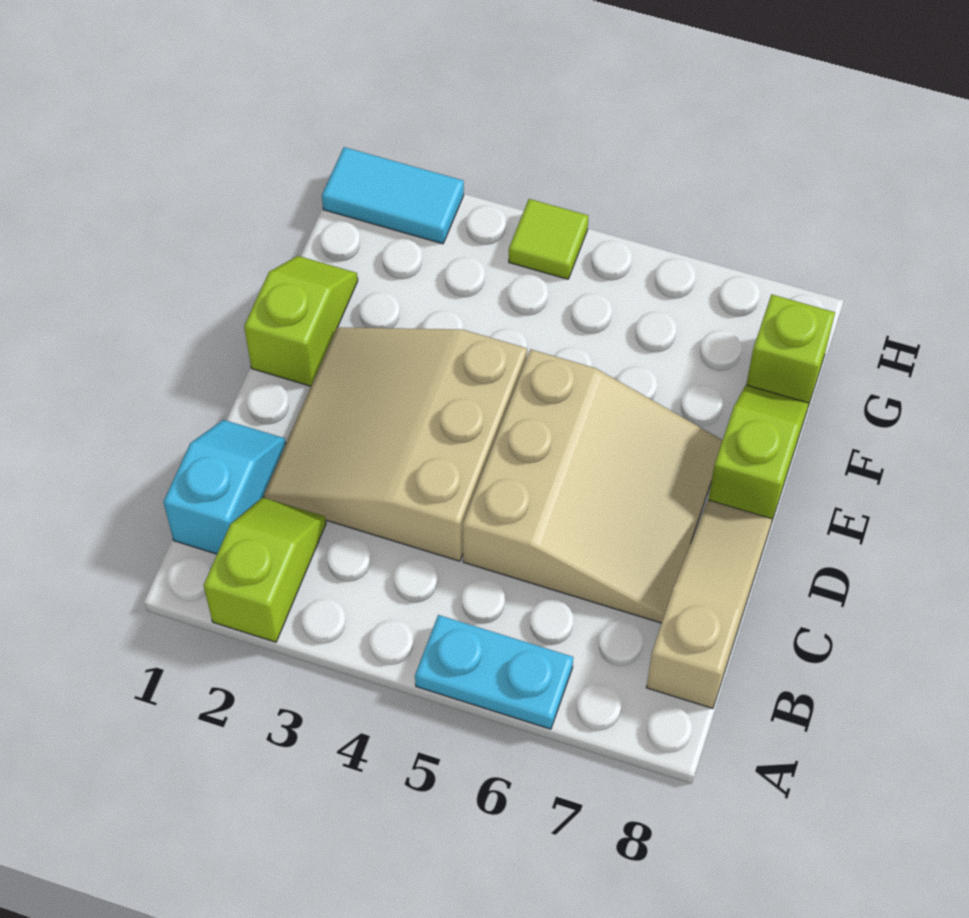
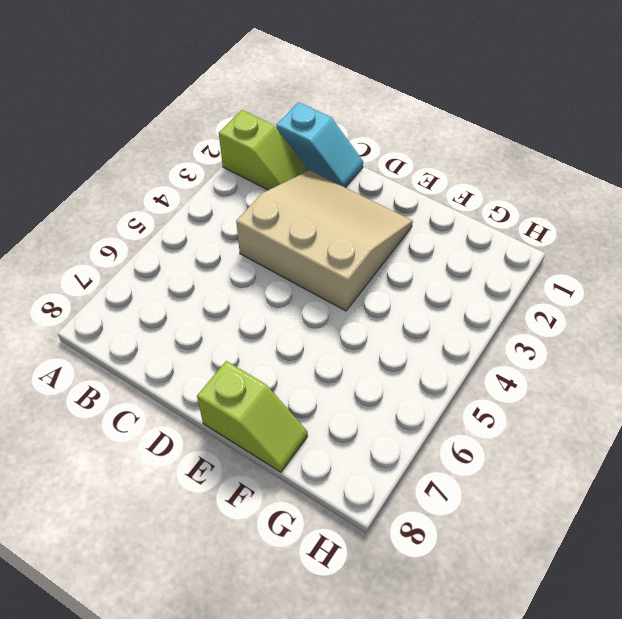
none -> cyan 1x2 plate [415,615,573,729]
none -> tan 1x3 slope [646,500,772,708]

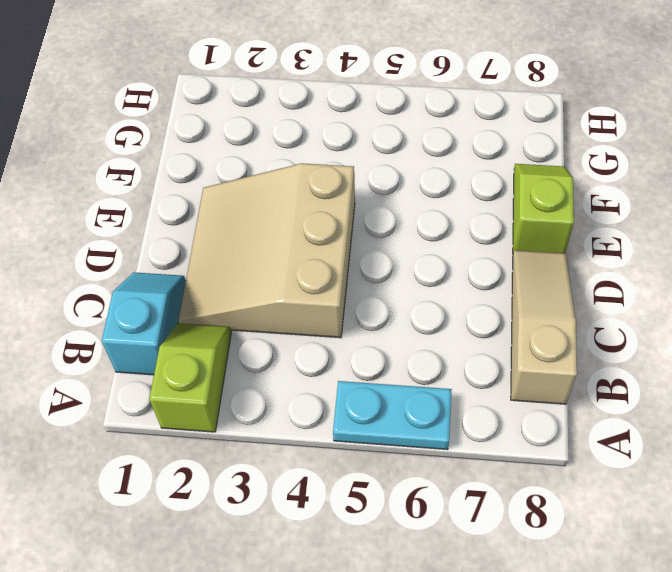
none -> tan 3x3 slope [463,349,723,623]
none -> lime 1x2 slope [244,256,358,386]

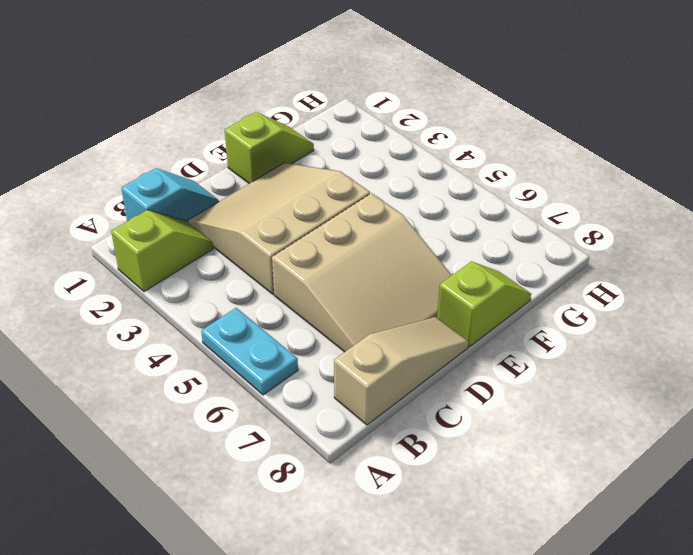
none -> lime 1x1 brick [746,294,835,406]
none -> cyan 1x2 tile [322,147,464,244]

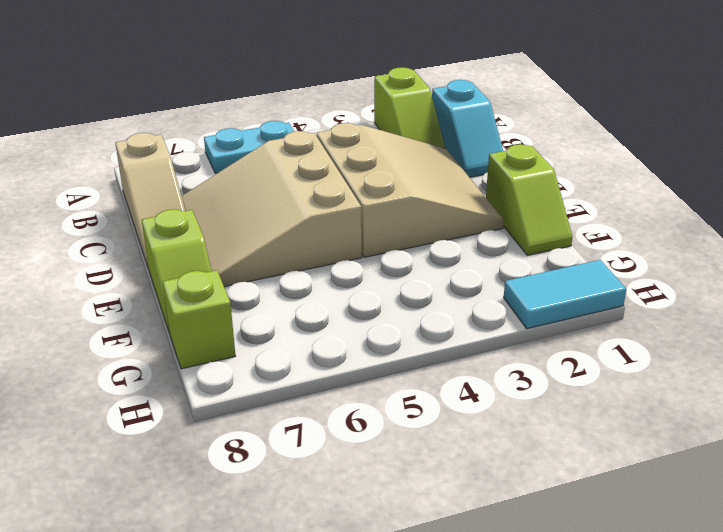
none -> lime 1x1 tile [509,199,588,279]

